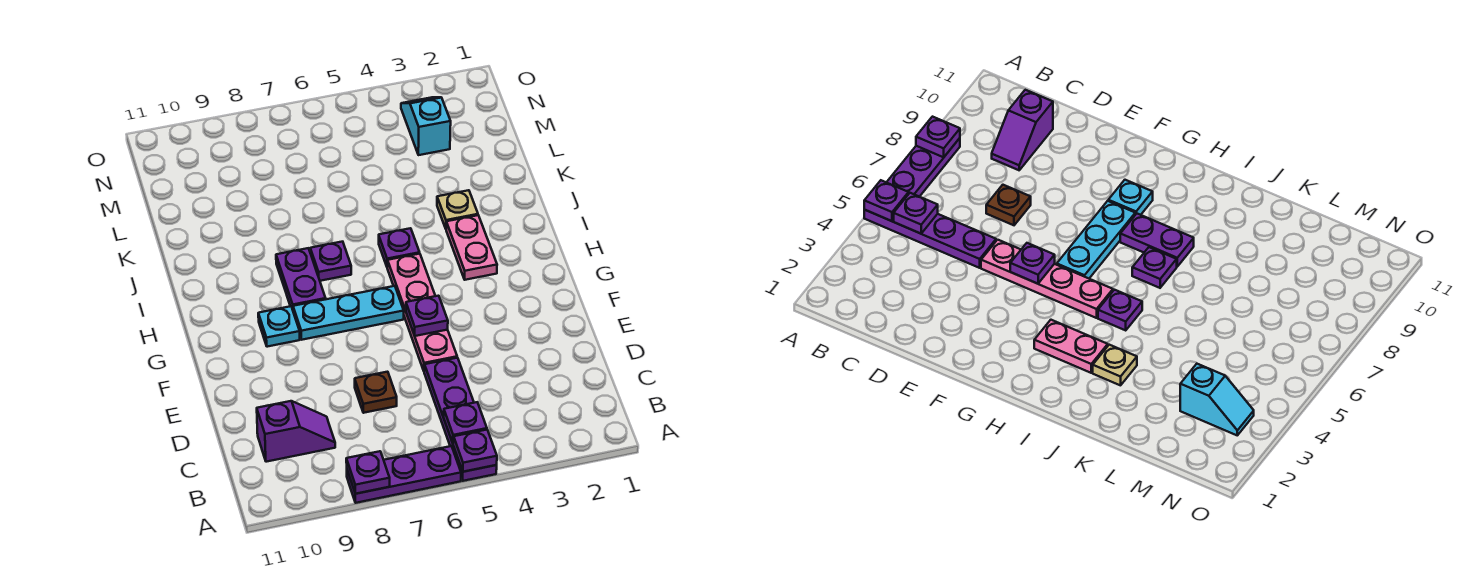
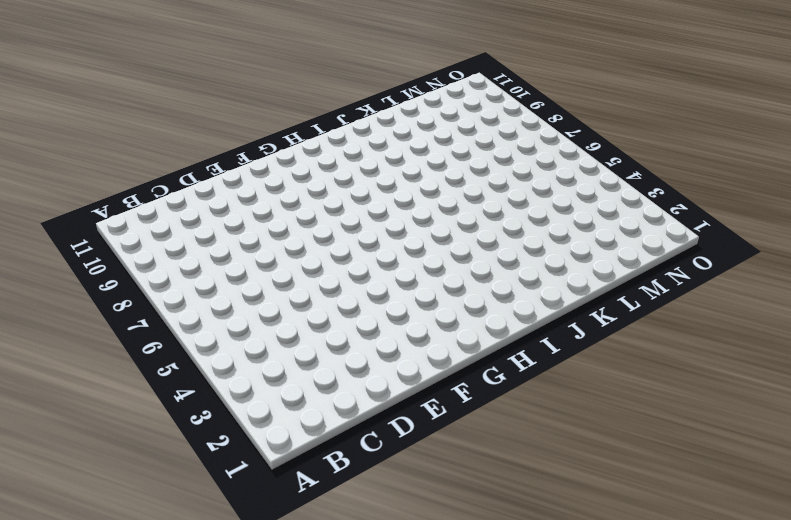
none -> purple 1x4 plate [424,358,497,481]
none -> purple 1x3 plate [347,446,461,503]
none -> purple 1x2 slope [257,401,335,462]

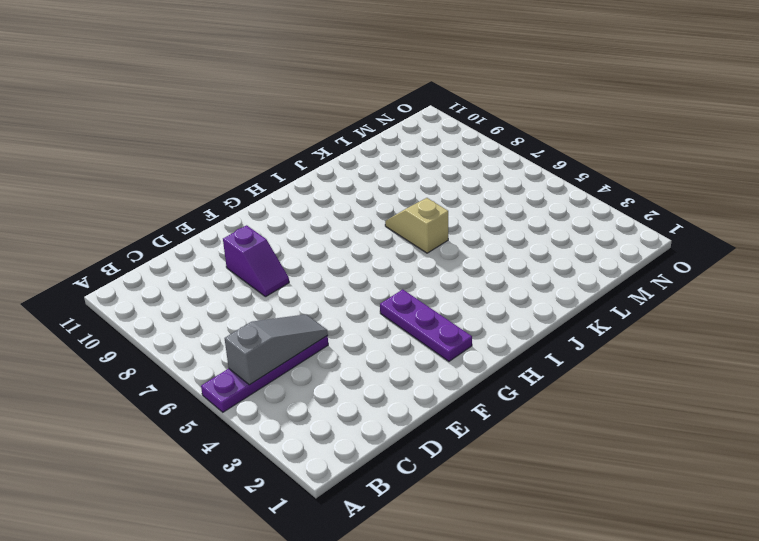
grey 1x3 slope [225,314,328,385] -> purple 1x1 plate [444,402,487,443]
purple 1x2 slope [223,225,289,297] -> purple 1x2 slope moved to [257,401,335,462]
purple 1x3 plate [380,289,472,361] -> purple 1x3 plate moved to [347,446,461,503]
tan 1x2 slope [385,198,448,253] -> none
none -> brown 1x1 plate [355,372,397,413]
none -> pink 1x4 plate [387,254,457,371]
none -> cyan 1x3 plate [293,286,404,340]

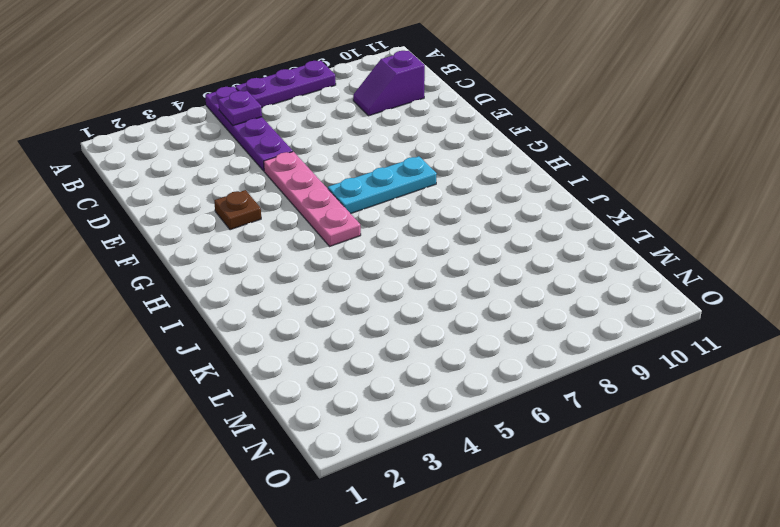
brown 1x1 plate [214,190,261,230] -> brown 1x1 plate moved to [355,372,397,413]
none -> cyan 1x1 plate [258,306,300,347]
none -> pink 1x2 plate [446,215,497,280]
none -> purple 1x2 plate [276,248,326,309]

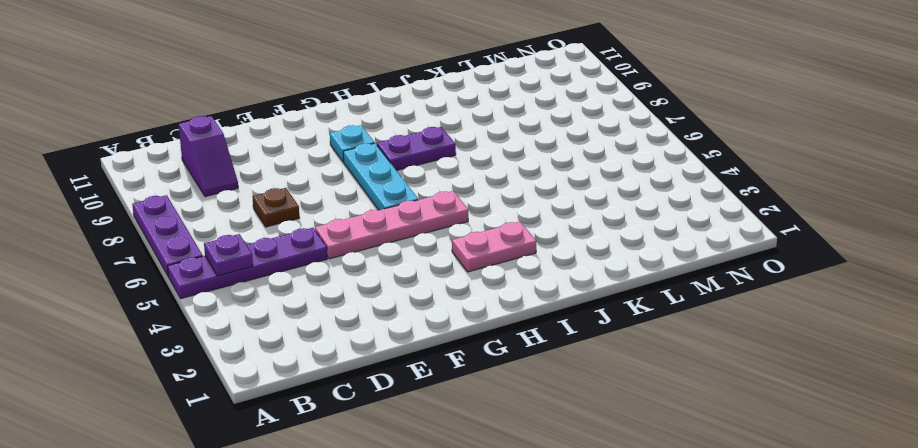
none -> purple 1x1 plate [379,228,420,267]
none -> purple 1x1 plate [310,242,351,281]
none -> tan 1x1 plate [437,190,478,228]

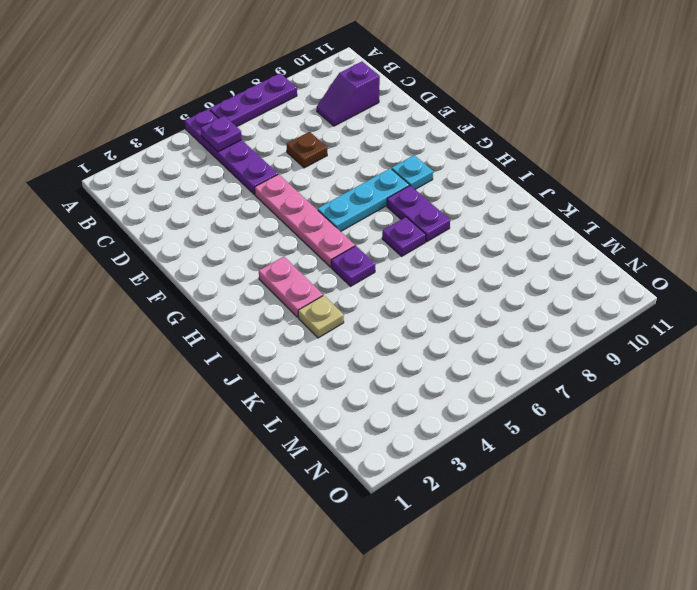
none -> cyan 1x2 slope [401,97,451,155]
none -> purple 1x1 plate [453,430,497,472]
none -> purple 1x1 plate [346,451,390,494]

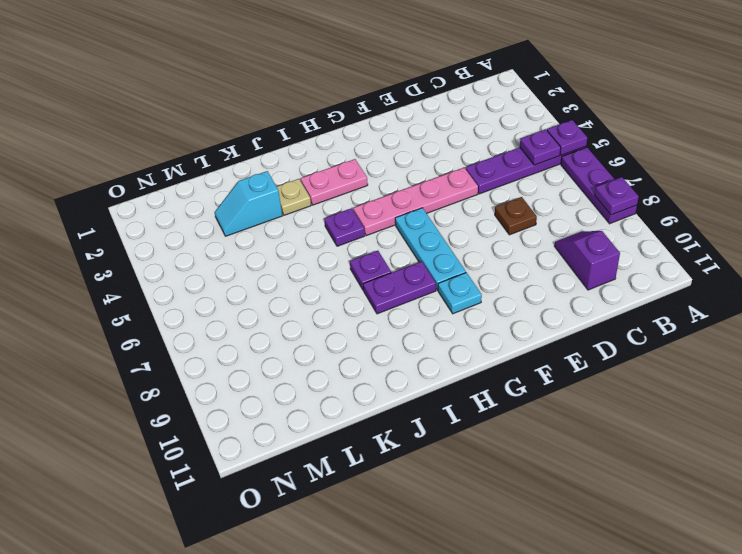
cyan 1x2 slope [215,171,282,236] -> cyan 1x2 slope moved to [401,97,451,155]
none -> purple 1x1 plate [406,296,448,336]

